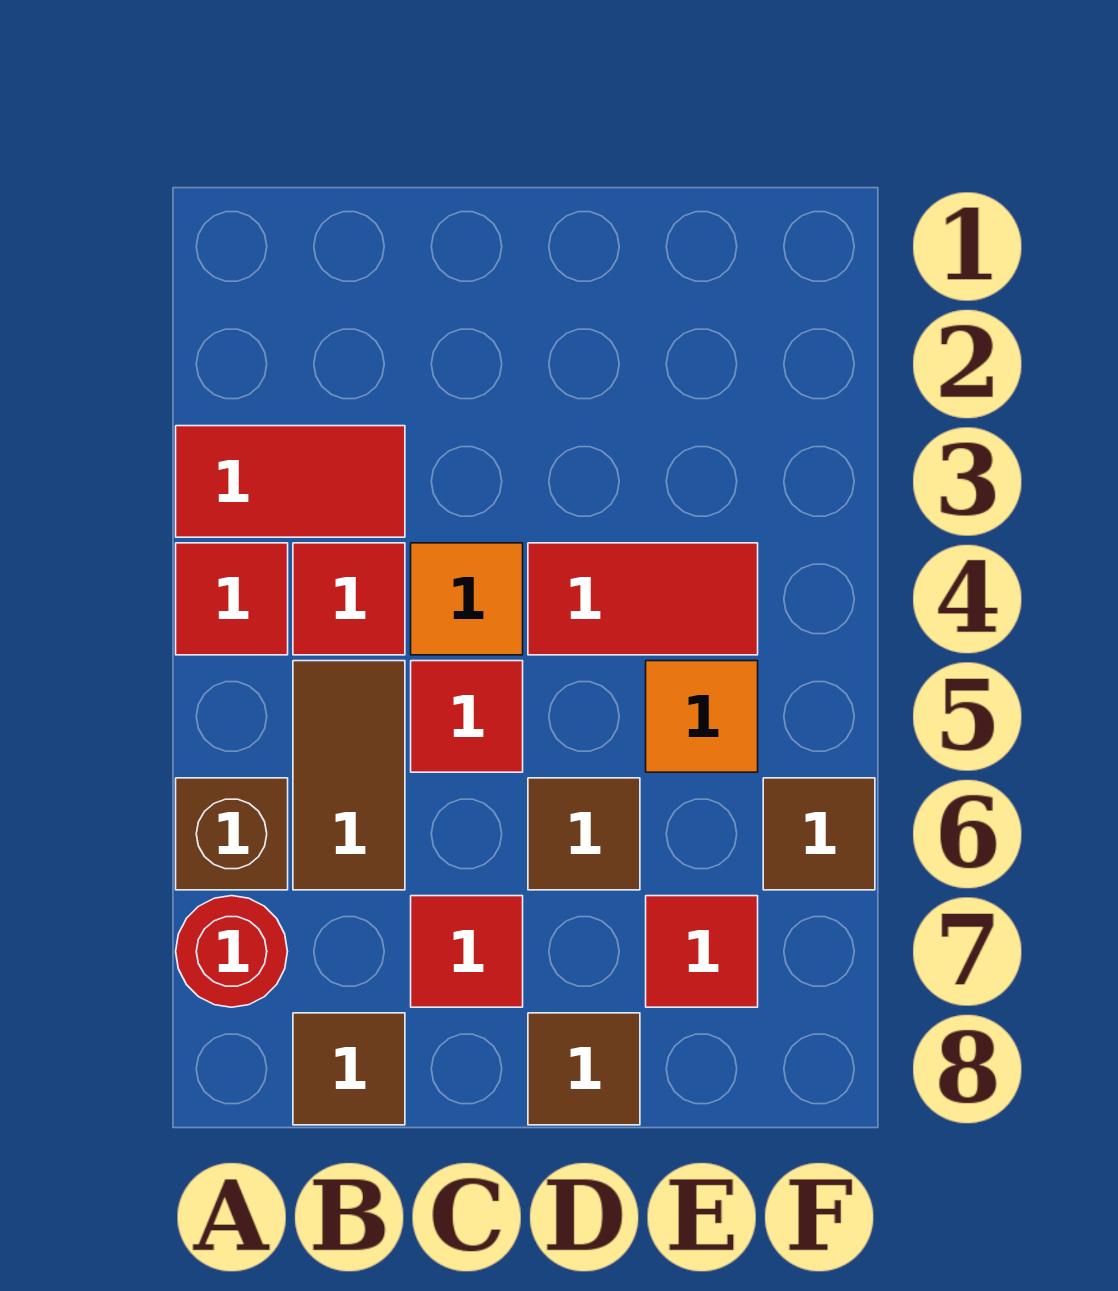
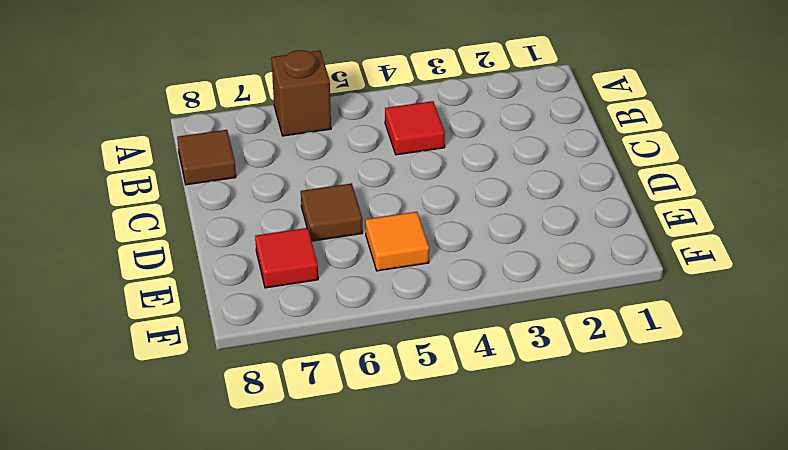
none -> red 1x2 tile [176,426,405,537]
none -> red 1x1 tile [176,543,288,655]
none -> red 1x1 round brick [176,896,287,1007]

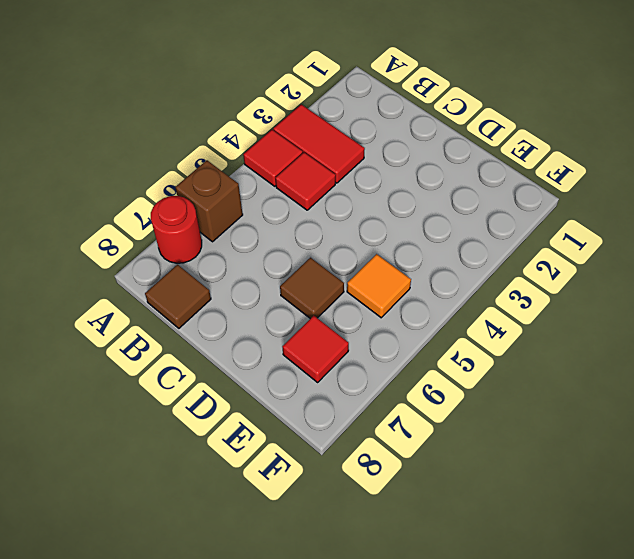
none -> brown 1x2 tile [293,661,405,890]
none -> orange 1x1 tile [411,543,523,655]
none -> red 1x1 tile [411,661,523,772]

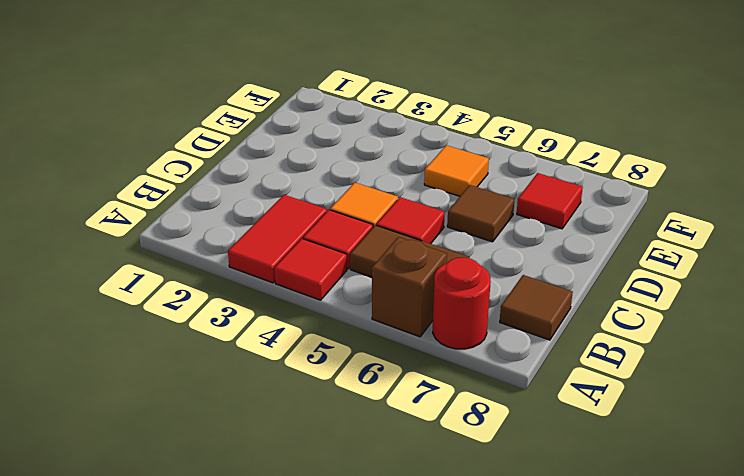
none -> red 1x1 tile [411,896,523,1007]
none -> red 1x2 tile [528,543,758,655]
none -> brown 1x1 tile [528,1013,640,1125]

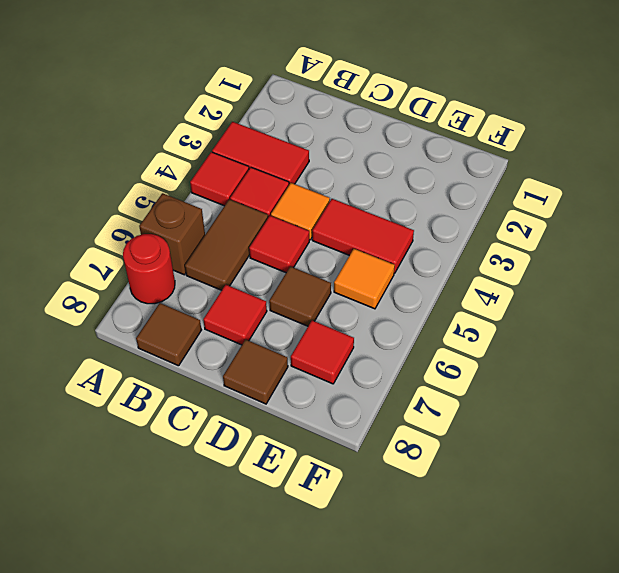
none -> brown 1x1 tile [763,778,875,890]

